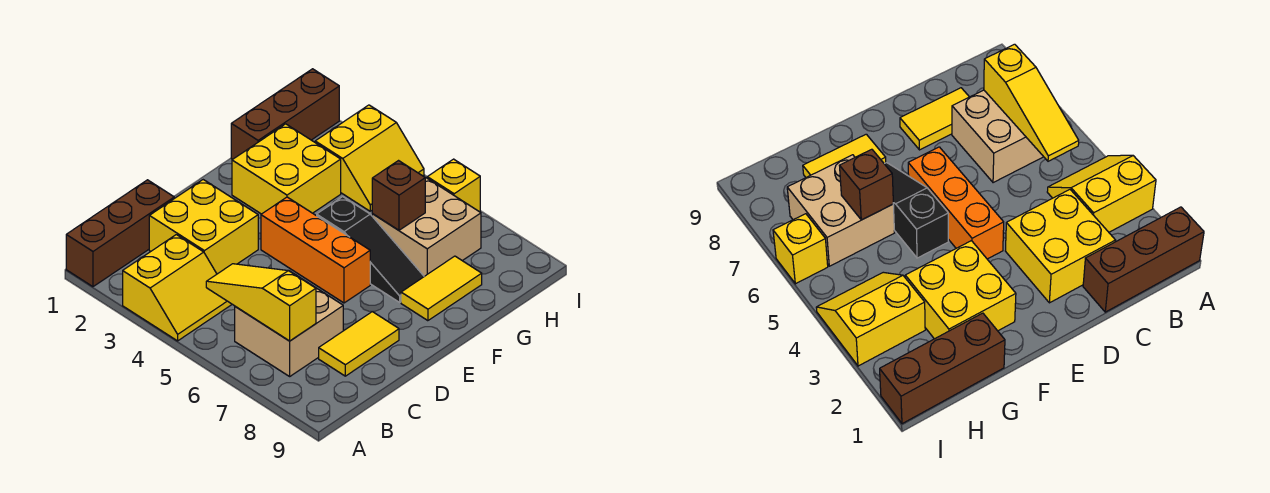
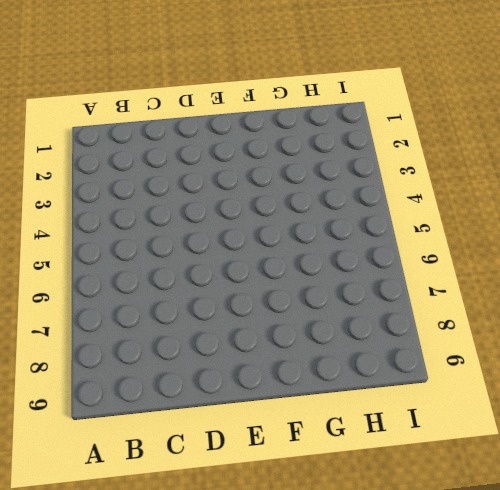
none -> brown 1x3 brick [66,180,174,287]
none -> yellow 2x2 slope [123,235,231,341]
none -> tan 2x2 brick [235,270,343,376]

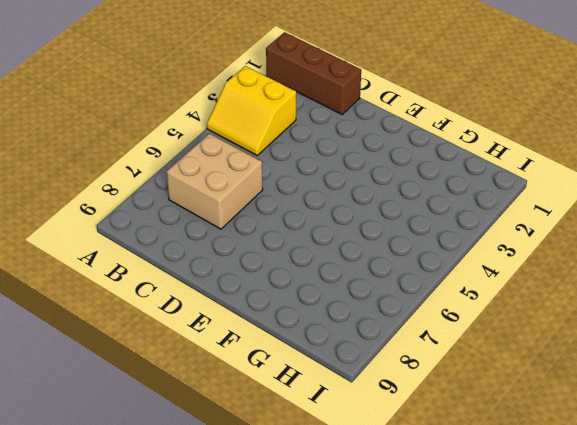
none -> yellow 2x2 brick [149,180,258,274]
none -> yellow 1x2 tile [319,312,399,376]
none -> orange 1x3 brick [261,197,370,303]

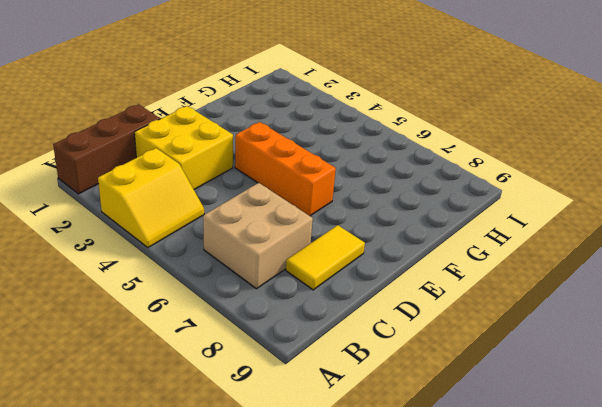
none -> yellow 2x2 brick [232,124,341,214]
none -> black 1x3 slope [317,197,424,302]
none -> yellow 1x2 tile [401,256,482,321]

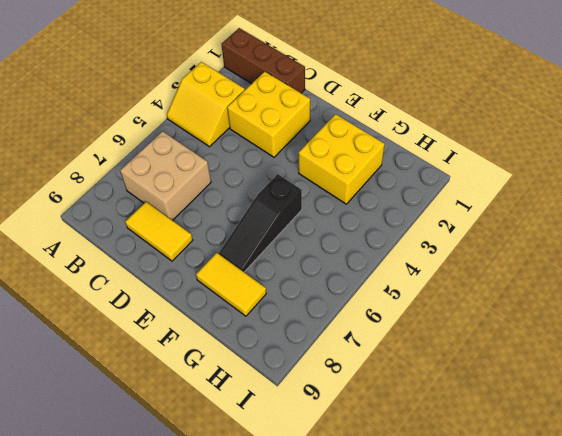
none -> orange 1x3 brick [261,197,370,303]
none -> brown 1x3 brick [231,69,339,159]
none -> tan 2x2 brick [372,178,481,276]

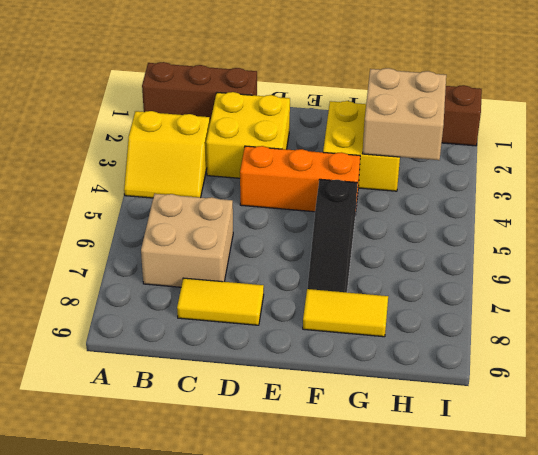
orange 1x3 brick [240,146,360,215] -> orange 1x3 brick turned to [261,197,370,303]
tan 2x2 brick [362,68,446,160] -> tan 2x2 brick moved to [372,178,481,276]
none -> yellow 2x2 slope [315,105,424,211]
none -> yellow 1x1 brick [427,159,480,212]
none -> yellow 1x3 slope [206,264,316,341]

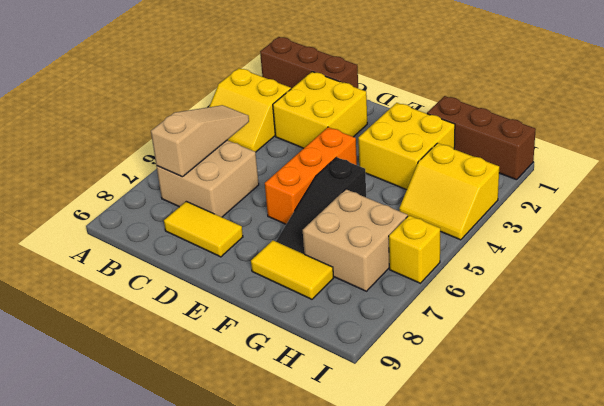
tan 1x3 slope [151,105,249,177] -> yellow 1x3 slope [206,264,316,341]
none -> brown 1x1 brick [372,161,425,230]

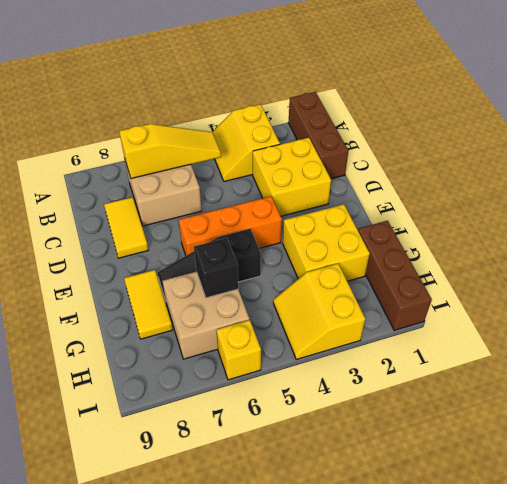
black 1x1 brick [194,238,238,298] -> brown 1x1 brick [372,161,425,230]

